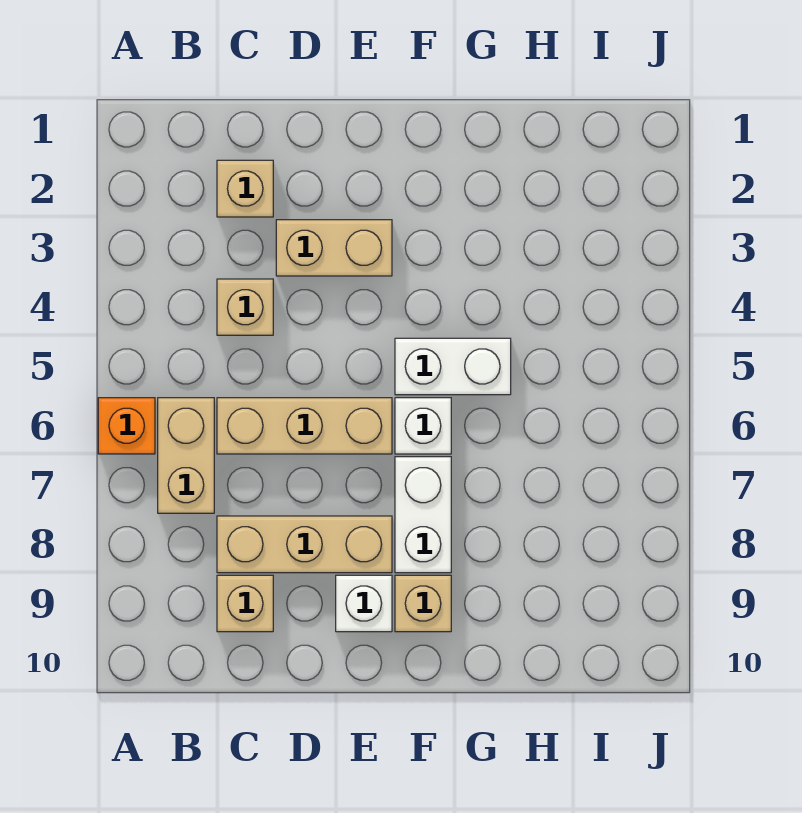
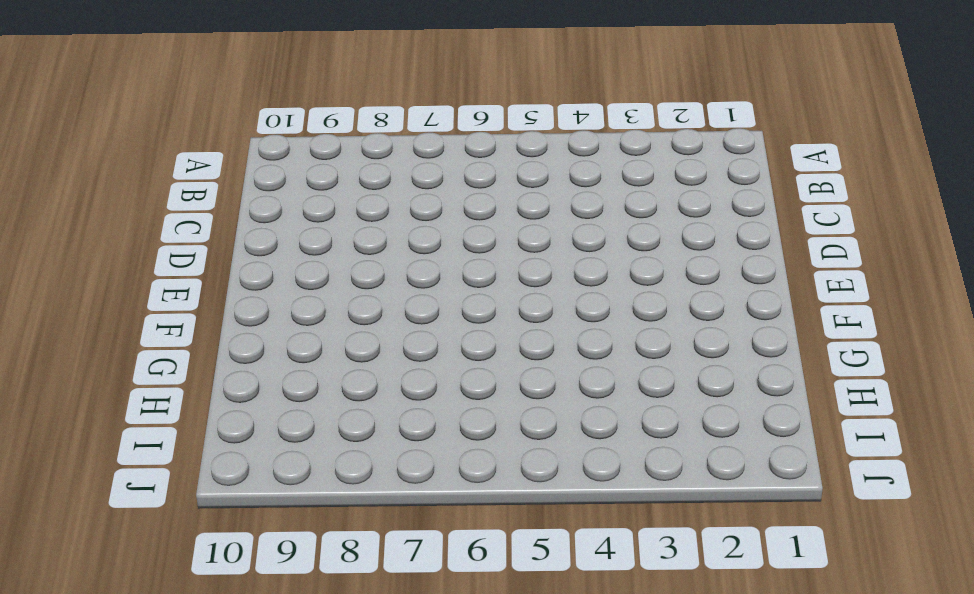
none -> orange 1x1 brick [98,398,155,454]
none -> tan 1x2 brick [158,398,214,513]
none -> tan 1x1 brick [217,160,273,217]

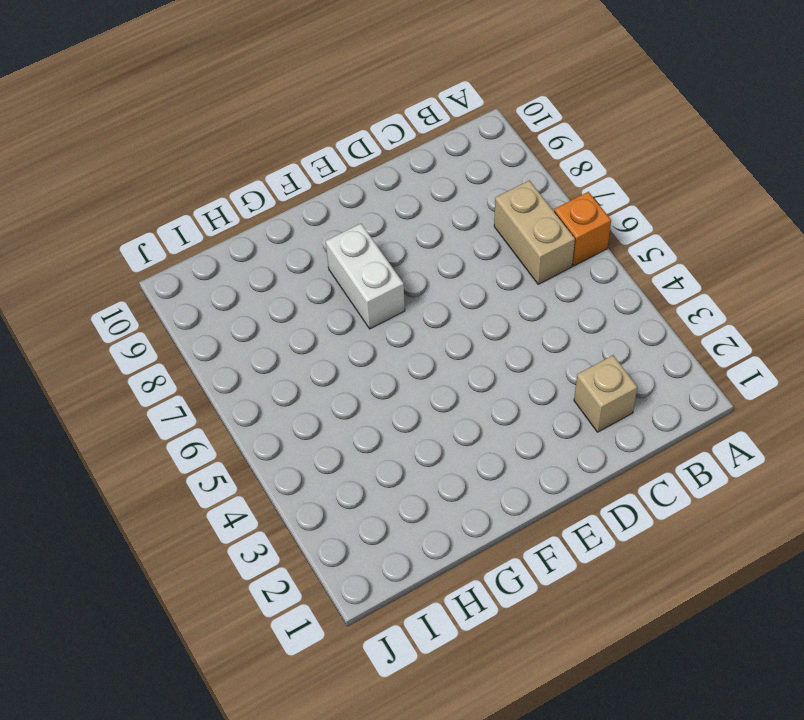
none -> tan 1x1 brick [217,279,273,335]
none -> tan 1x3 brick [217,398,392,454]
none -> tan 1x3 brick [217,516,392,573]

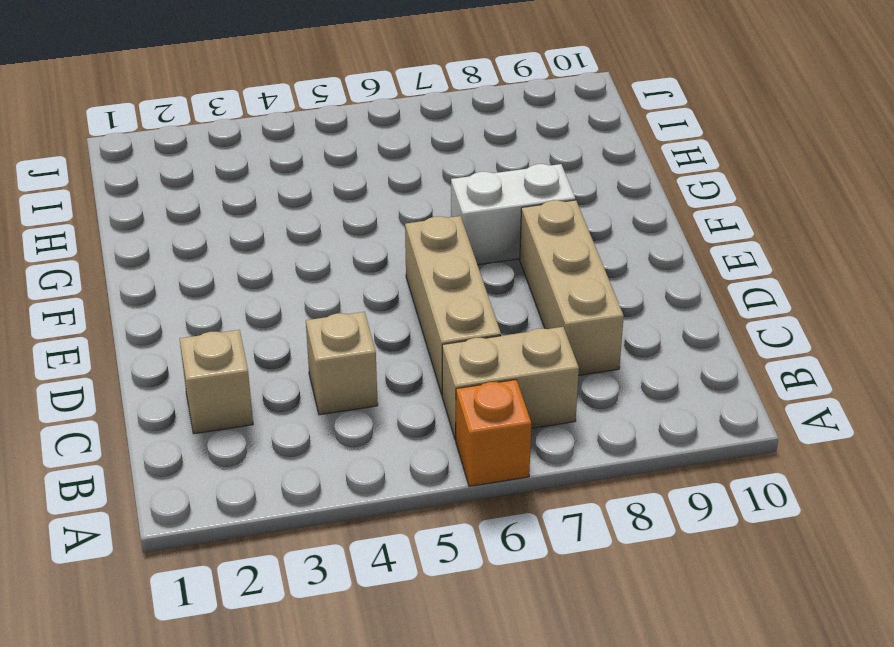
none -> tan 1x1 brick [217,575,273,632]
none -> tan 1x2 brick [276,220,392,276]
none -> white 1x1 brick [336,575,392,632]

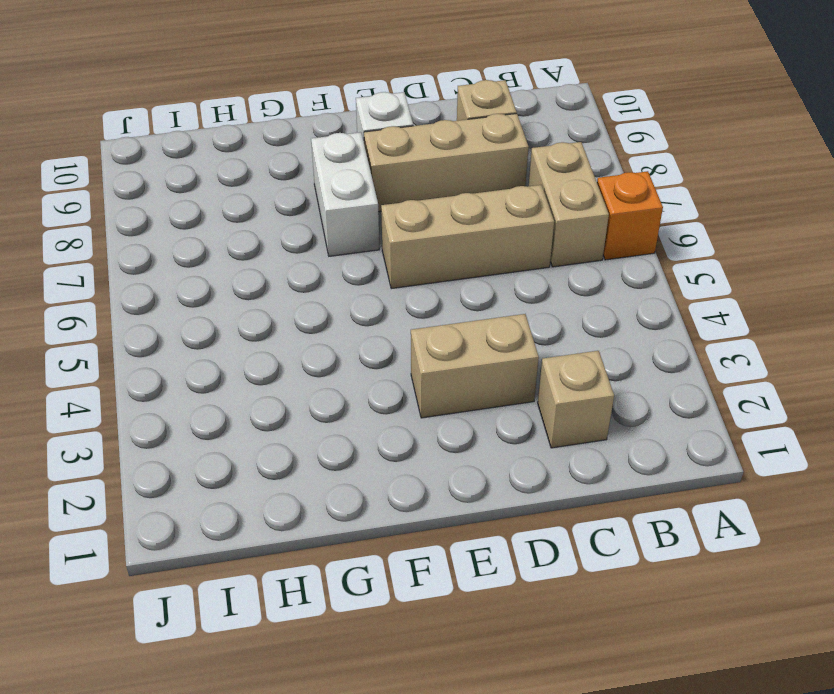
none -> tan 1x1 brick [217,279,273,335]
none -> white 1x2 brick [395,338,511,395]
none -> white 1x1 brick [395,398,451,454]

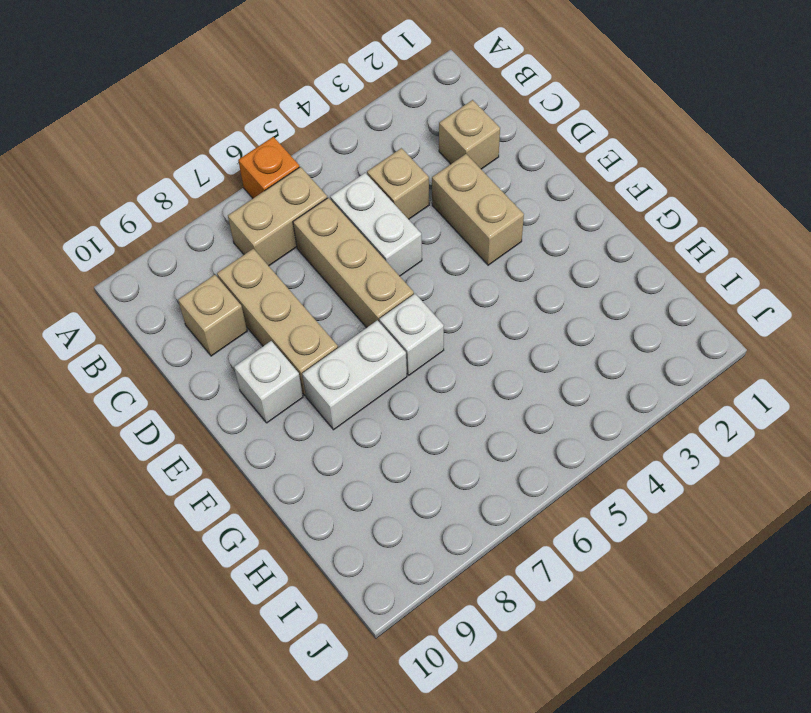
white 1x2 brick [330,173,422,276] -> white 1x2 brick moved to [395,338,511,395]
none -> tan 1x1 brick [395,575,451,632]

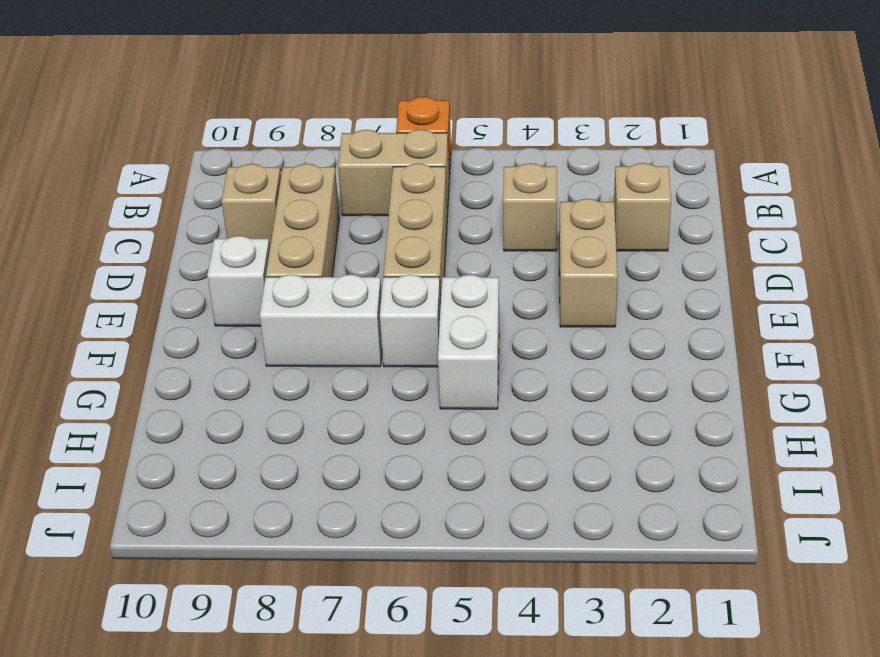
none -> tan 1x1 brick [395,575,451,632]

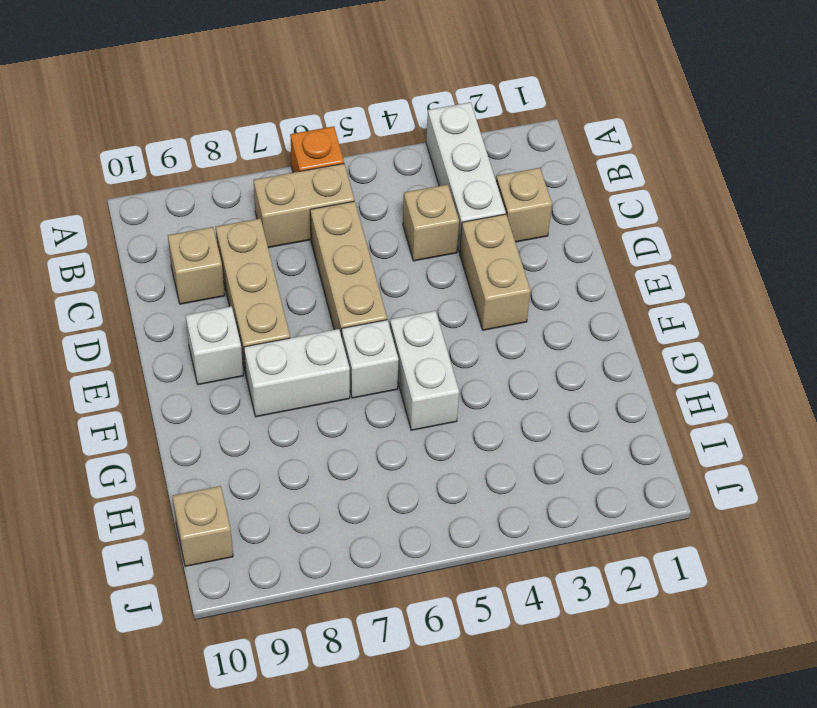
white 1x3 brick [426,102,506,253] -> none
tan 1x1 brick [172,486,233,566] -> tan 1x1 brick moved to [395,575,451,632]

